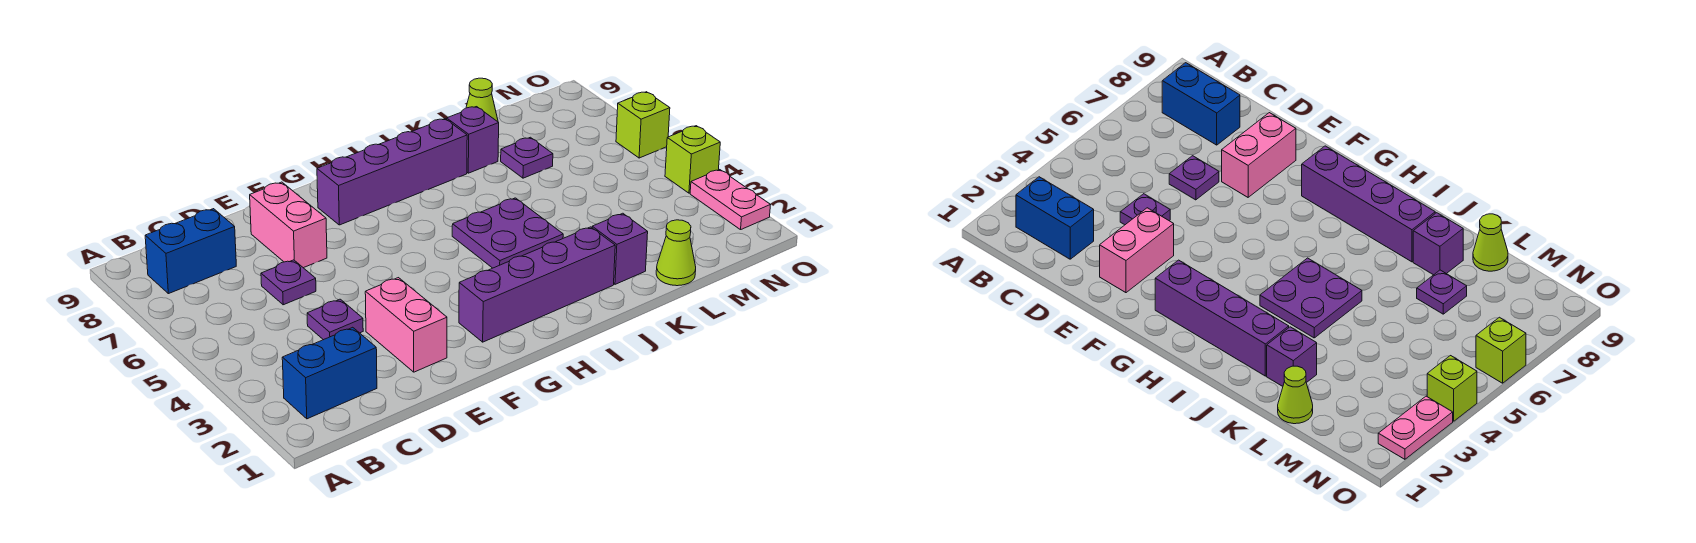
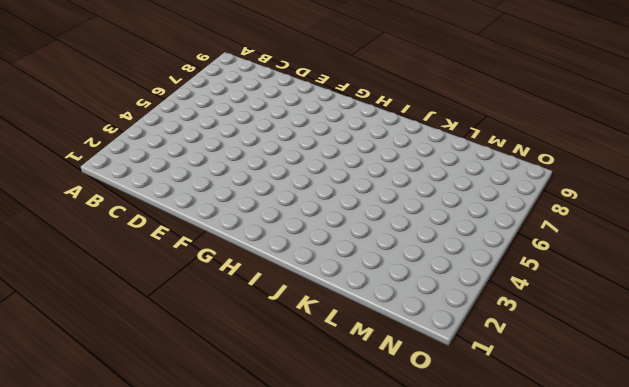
none -> blue 1x2 brick [282,327,377,419]
none -> blue 1x2 brick [145,209,236,294]
none -> purple 1x1 plate [307,299,363,340]

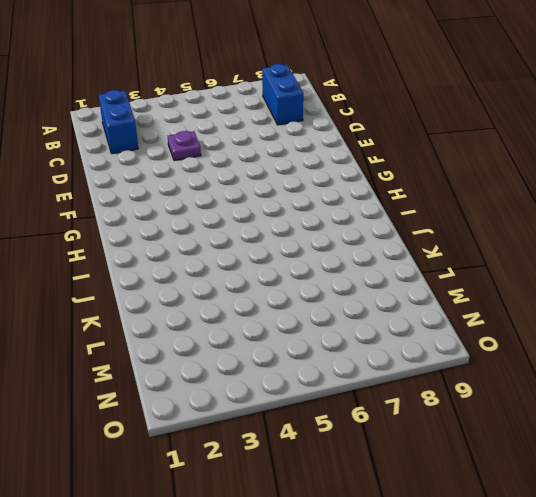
none -> purple 1x1 plate [261,260,316,305]
none -> pink 1x2 brick [365,278,447,372]
none -> pink 1x2 brick [250,182,327,268]

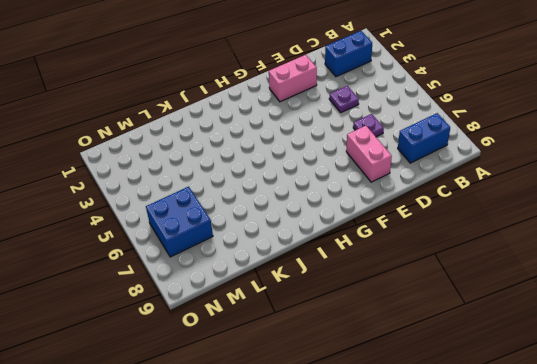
pink 1x2 brick [269,55,317,102] -> pink 1x2 brick turned to [365,278,447,372]
blue 2x2 brick [146,187,213,257] -> none
none -> purple 1x4 brick [459,227,615,342]
none -> purple 1x4 brick [317,119,467,225]
none -> purple 2x2 plate [452,198,563,268]

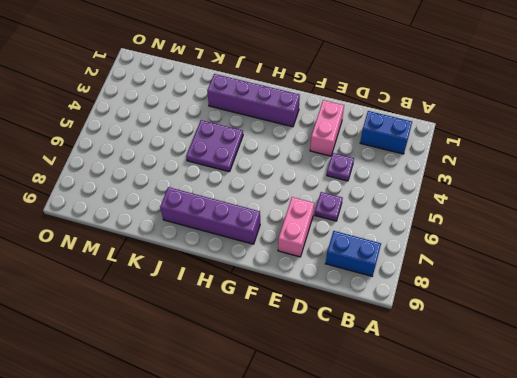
none -> purple 1x1 brick [592,213,648,284]
none -> purple 1x1 brick [447,107,499,173]
none -> lime 1x1 cone [656,220,696,286]

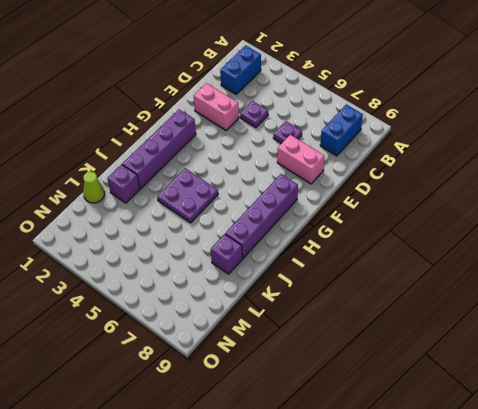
none -> purple 1x1 plate [501,137,553,178]
none -> lime 1x1 cone [466,78,498,122]
none -> pink 1x2 plate [690,170,770,230]

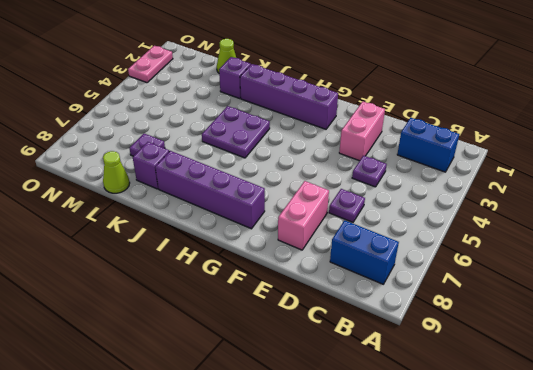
none -> lime 1x1 brick [665,126,720,193]
none -> lime 1x1 brick [616,92,670,158]

